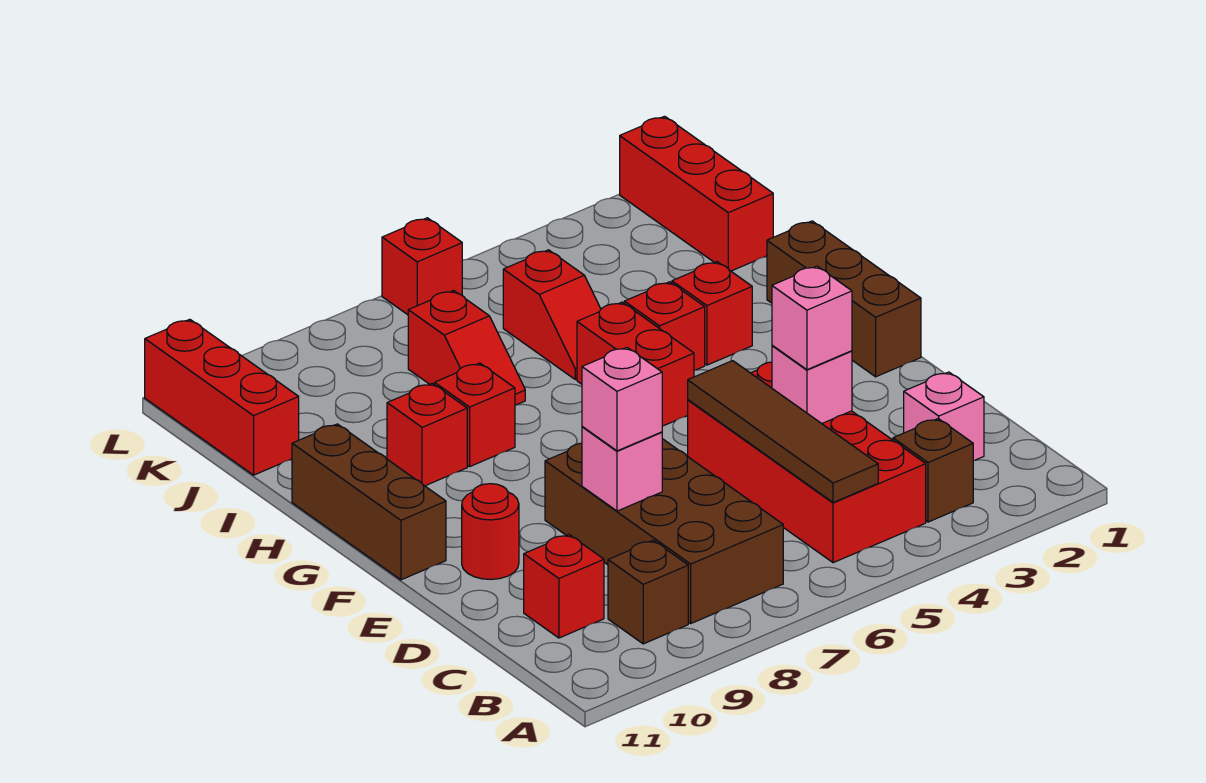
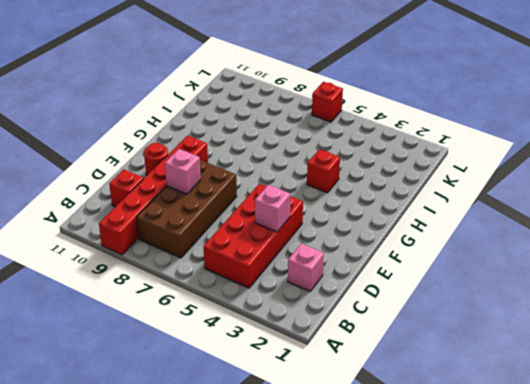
red 1x6 brick [99,136,208,255] -> brown 1x1 brick [608,540,688,644]
none -> brown 1x1 brick [893,419,973,522]
none -> brown 1x3 brick [767,221,921,377]
none -> brown 1x3 brick [292,424,446,580]

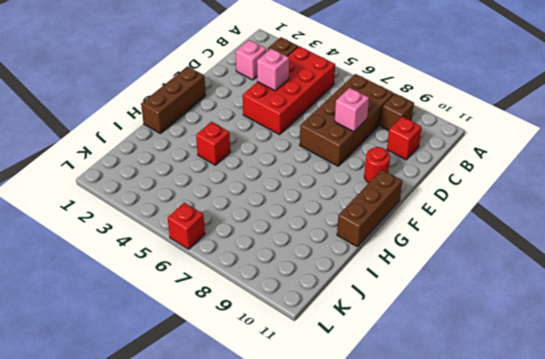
none -> red 1x2 brick [577,302,694,426]
none -> red 1x1 brick [672,262,752,365]
none -> red 1x1 brick [435,363,515,466]

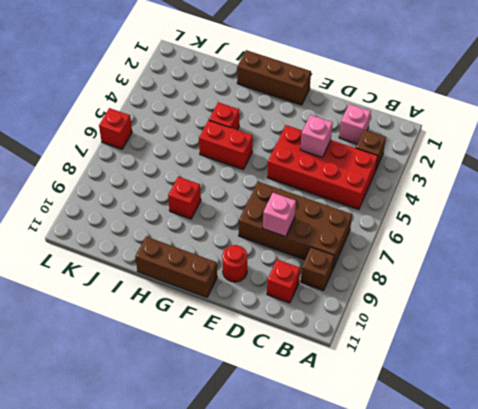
none -> red 1x1 brick [672,262,752,365]
none -> red 1x1 brick [387,383,467,486]
none -> red 1x2 slope [503,250,601,379]

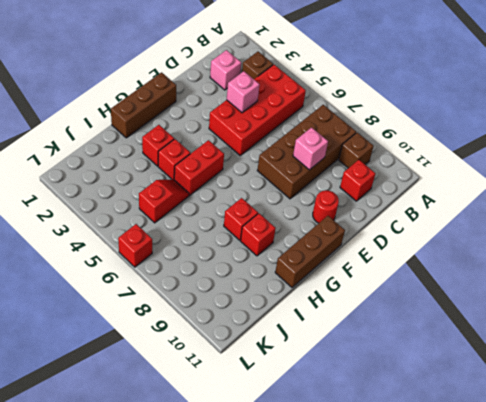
none -> red 1x2 slope [408,291,525,405]
none -> red 1x3 brick [620,116,773,271]
none -> red 1x3 brick [145,319,299,475]

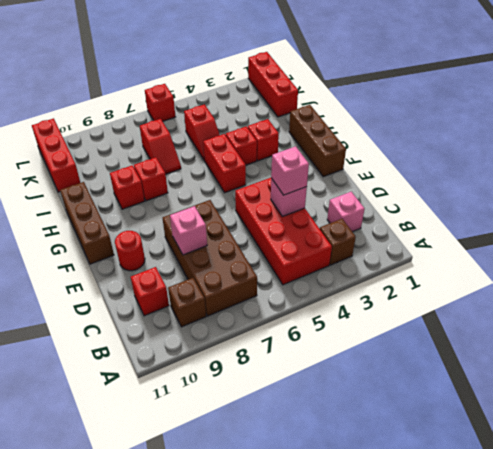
none -> brown 1x4 tile [688,361,878,502]
none -> pink 1x1 brick [582,348,662,451]

